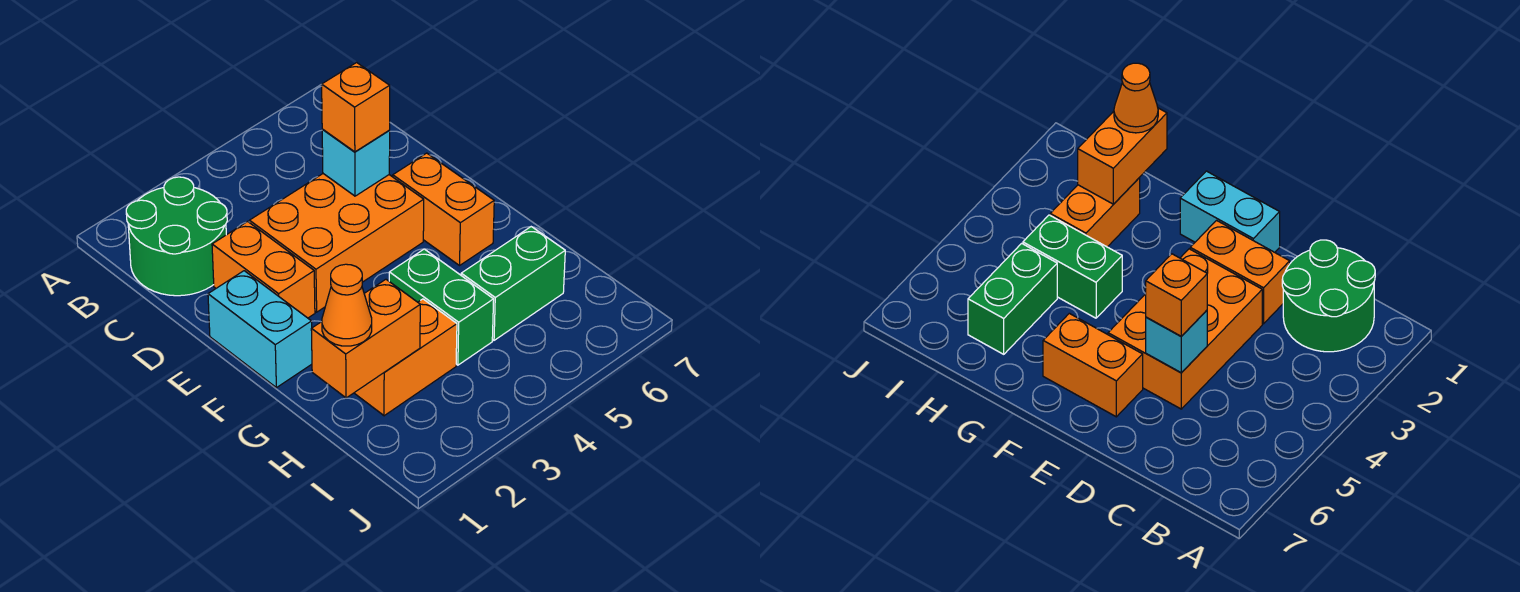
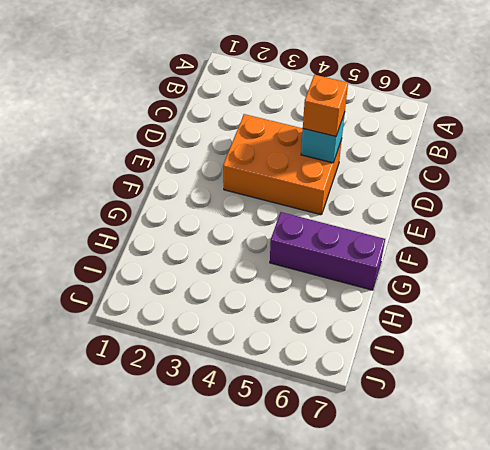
purple 1x3 brick [270,212,385,290] -> none
none -> green 2x2 round brick [126,177,227,296]
none -> orange 1x2 brick [212,221,315,318]
none -> cyan 1x2 brick [208,271,312,388]

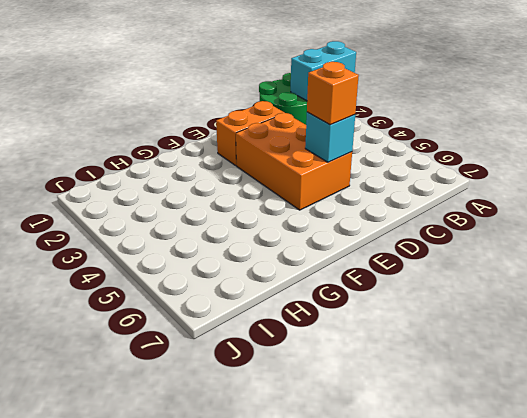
cyan 1x2 brick [291,41,356,101] -> cyan 1x2 brick moved to [208,271,312,388]
none -> orange 1x2 brick [393,153,494,265]
none -> green 1x2 brick [389,249,494,365]
none -> orange 1x2 brick [355,299,457,416]

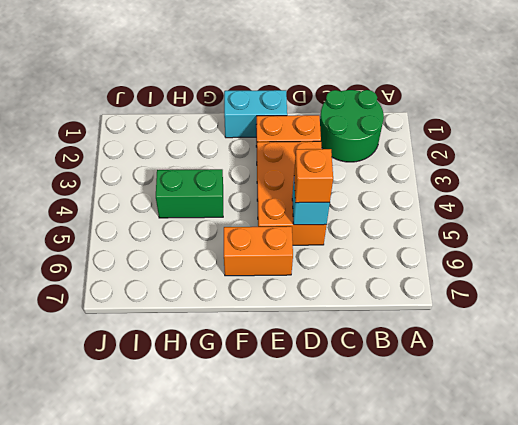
none -> orange 1x2 brick [355,299,457,416]
none -> green 1x2 brick [461,227,565,340]
none -> orange 1x2 brick [311,279,420,398]

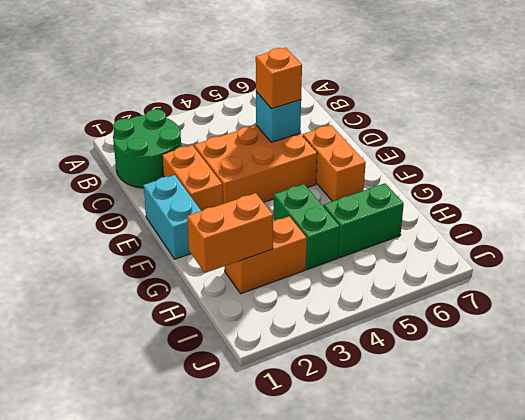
none -> orange 1x1 cone [322,264,372,346]

